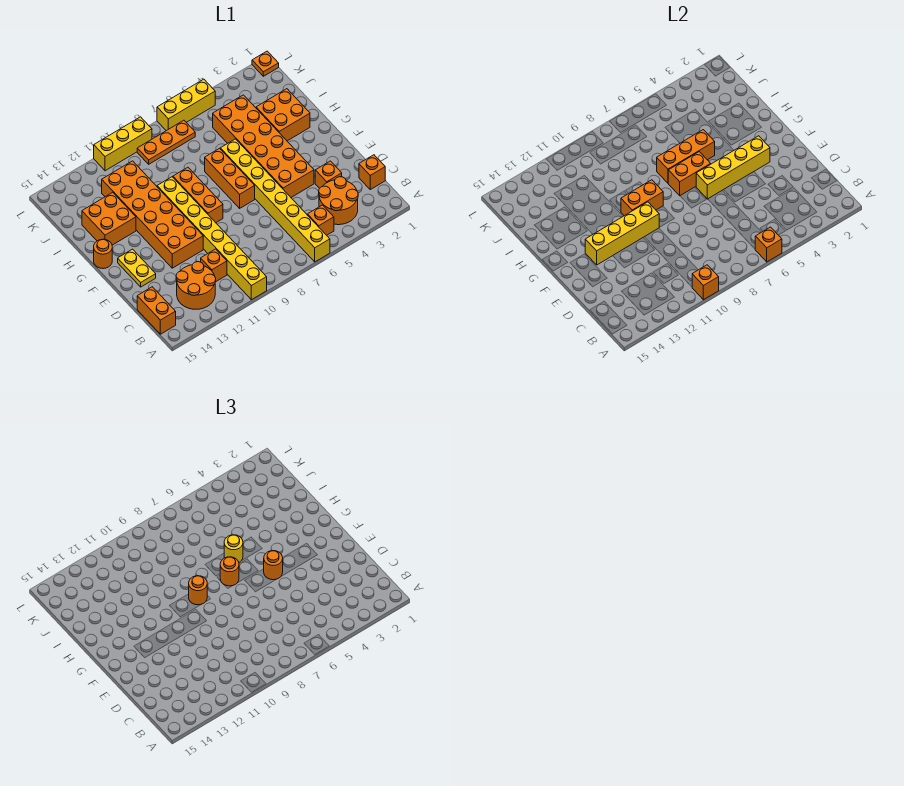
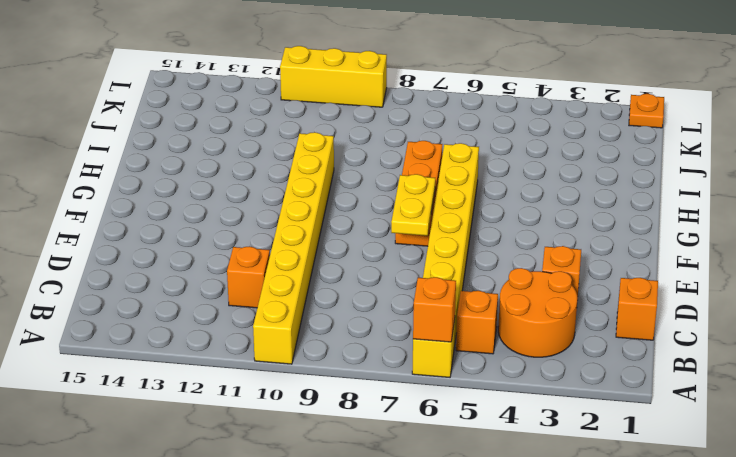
yellow 1x2 plate [391,174,435,236] -> yellow 1x2 plate moved to [118,249,156,287]
none -> orange 2x2 round brick [176,262,216,309]
none -> orange 1x2 brick [137,287,176,334]
none -> orange 2x6 brick [213,95,314,197]
none -> orange 2x6 brick [102,161,203,268]

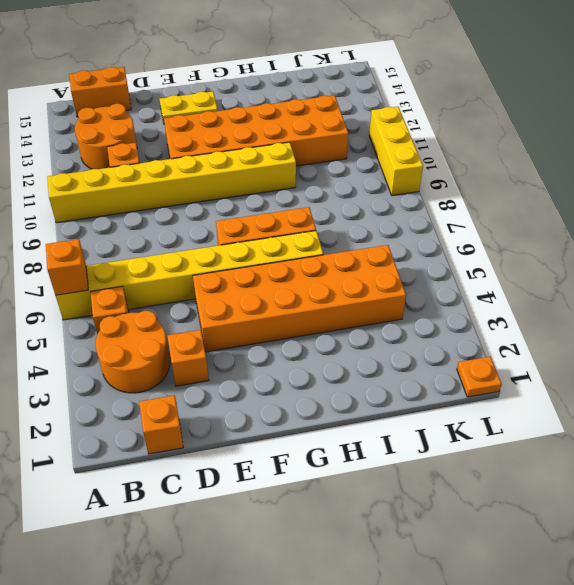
none -> orange 1x3 brick [173,167,223,223]
none -> orange 1x1 round brick [94,239,112,269]
none -> orange 2x2 brick [256,89,310,141]
none -> orange 2x2 brick [82,192,136,245]

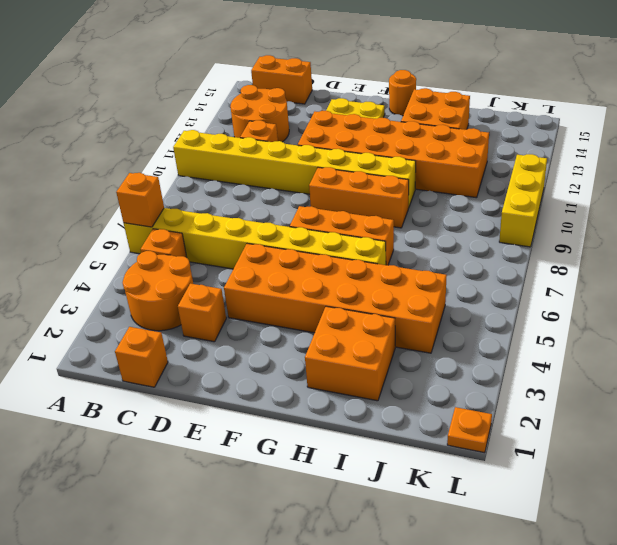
none -> orange 1x3 plate [137,120,195,164]
none -> yellow 1x3 brick [157,79,215,131]
none -> orange 1x1 brick [692,265,719,300]
none -> yellow 1x4 brick [696,136,770,199]

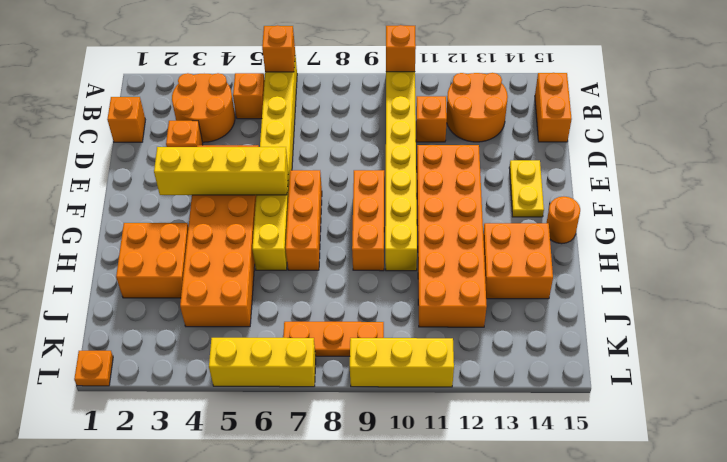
none -> yellow 1x4 brick [585,202,659,265]
none -> orange 1x2 brick [668,152,710,196]
none -> orange 1x2 brick [621,180,663,216]
none -> orange 1x3 brick [657,130,715,183]

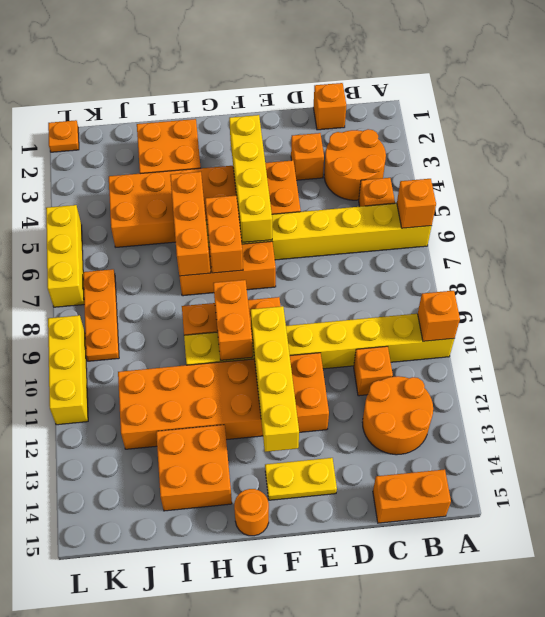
none -> orange 1x1 round brick [264,551,283,580]
none -> orange 1x1 round brick [220,557,239,586]
none -> orange 1x1 round brick [189,576,207,605]
none -> yellow 1x1 round brick [224,535,243,562]

